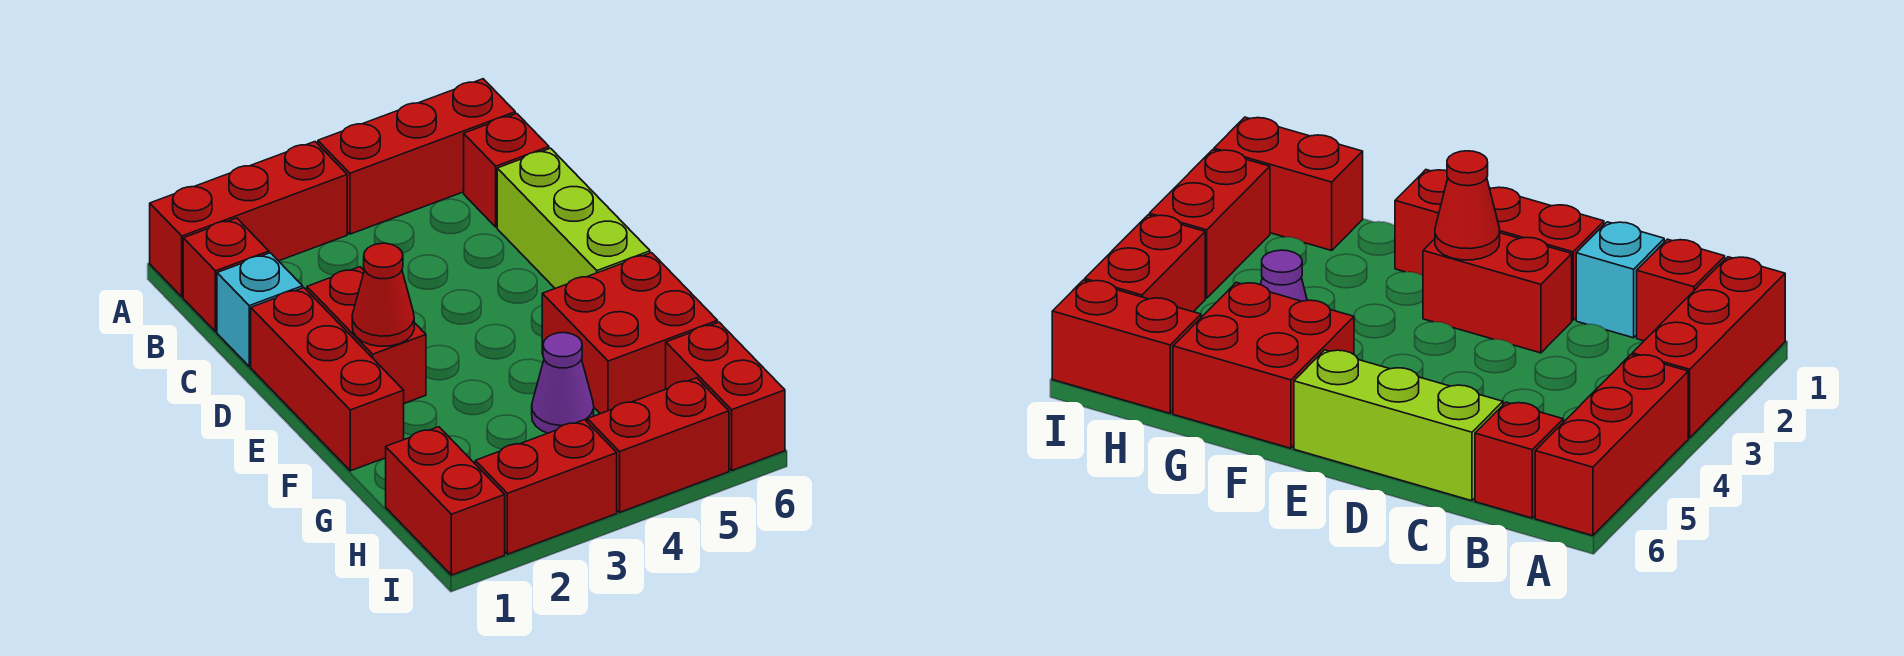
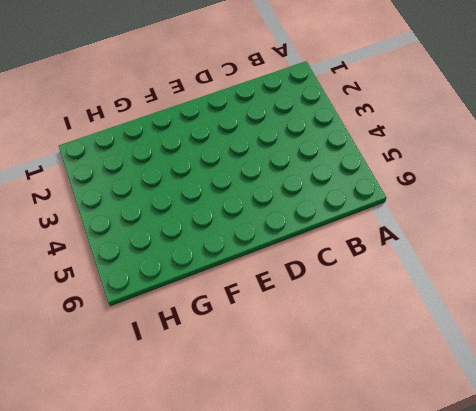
none -> red 1x3 brick [150,142,347,297]
none -> red 1x3 brick [318,79,515,234]
none -> red 1x1 brick [183,218,269,332]

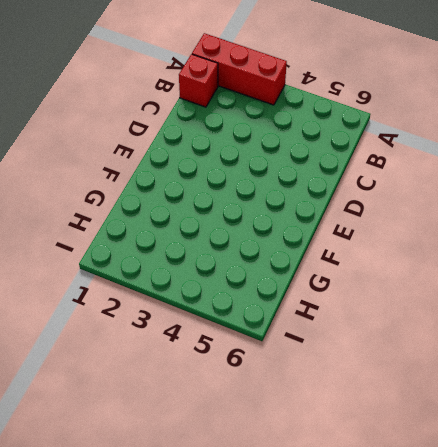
none -> red 1x3 brick [318,79,515,234]
none -> red 1x1 brick [464,114,549,227]
none -> cyan 1x1 brick [217,253,303,366]

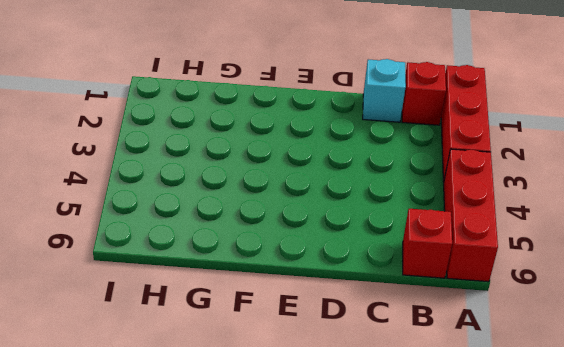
none -> lime 1x3 brick [497,148,650,288]
none -> red 1x3 brick [251,288,404,471]
none -> red 1x2 brick [307,267,426,403]

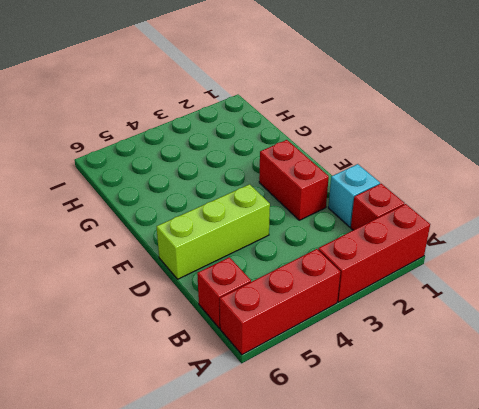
lime 1x3 brick [156,184,270,279] -> lime 1x3 brick turned to [497,148,650,288]
none -> red 1x3 brick [251,288,404,471]
none -> red 2x2 brick [542,253,718,414]
none -> purple 1x1 cone [532,333,594,433]

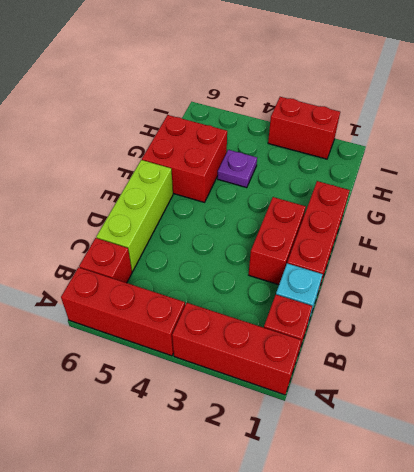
purple 1x1 plate [218,150,257,188] -> purple 1x1 cone [532,333,594,433]
none -> red 1x2 brick [386,427,505,575]
none -> red 1x2 brick [666,322,785,470]
none -> red 1x2 brick [587,378,729,512]

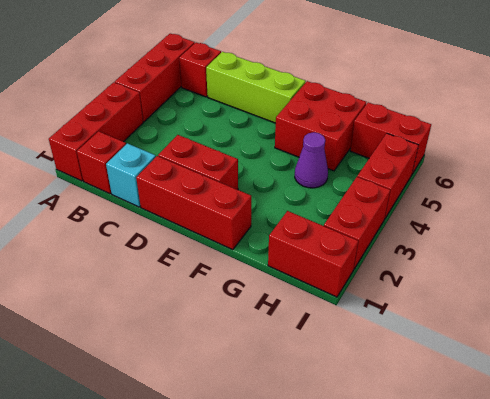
none -> red 1x1 cone [352,243,414,346]

